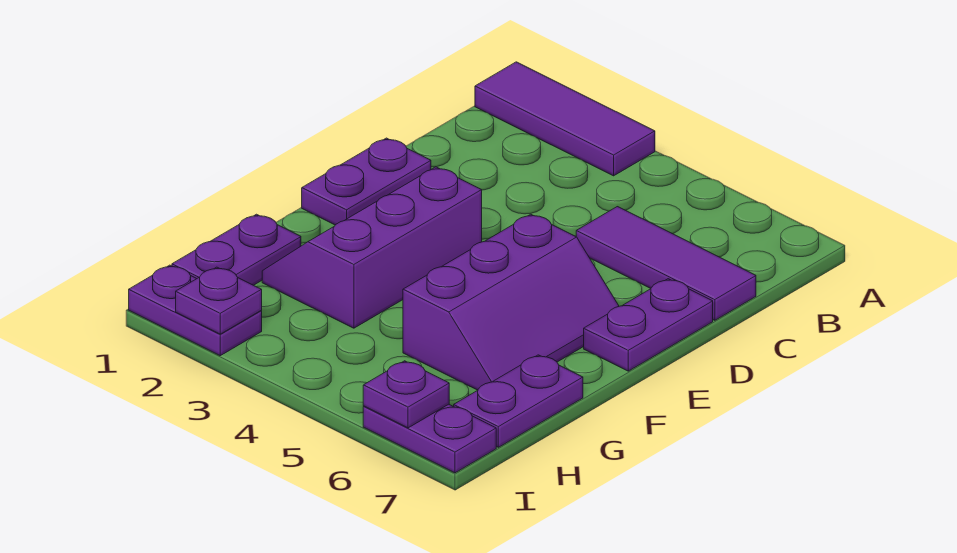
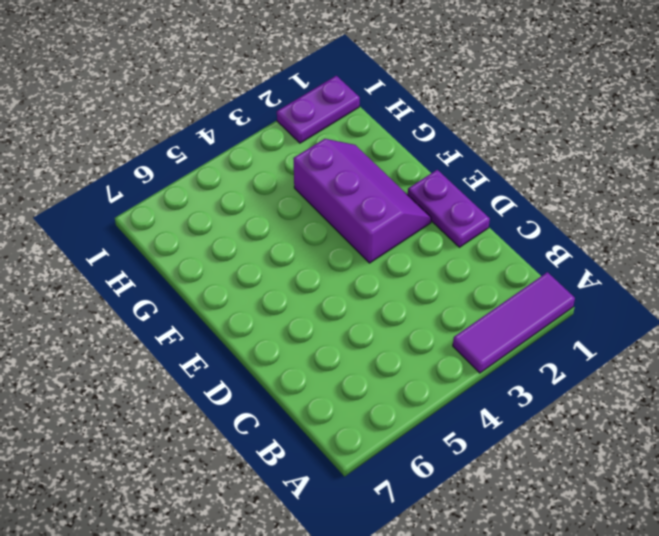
none -> purple 1x3 tile [576,207,756,320]
none -> purple 1x2 plate [584,279,713,371]
none -> purple 2x3 slope [403,214,619,390]

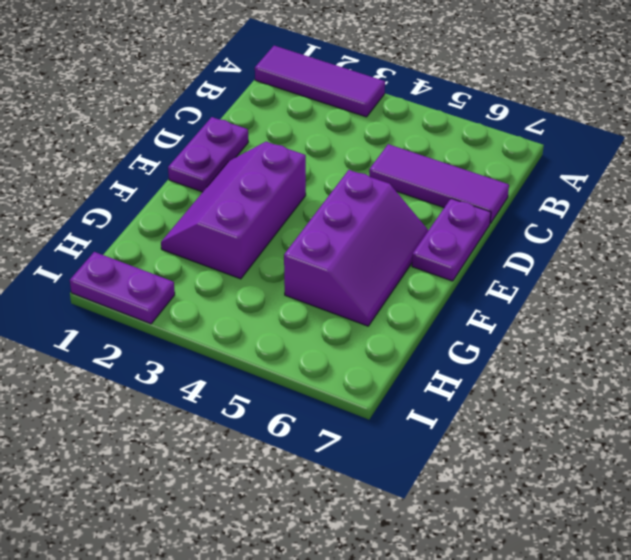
none -> purple 1x2 plate [172,214,301,285]
none -> purple 1x2 plate [454,355,583,447]
none -> purple 1x2 plate [363,404,496,473]

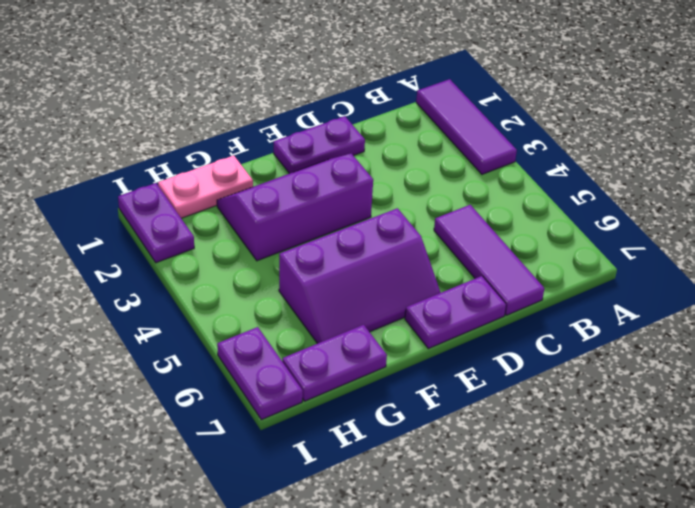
pink 1x2 plate [158,156,253,218] -> purple 1x2 plate [172,214,301,285]
none -> purple 1x1 plate [176,267,262,334]
none -> purple 1x1 plate [363,361,449,428]

